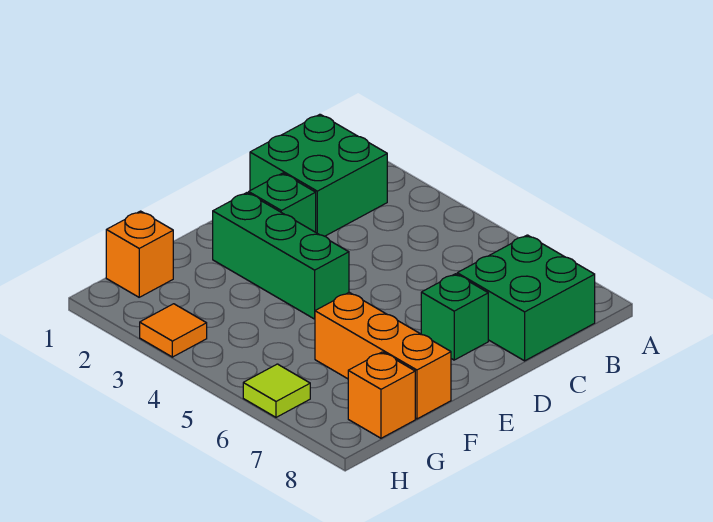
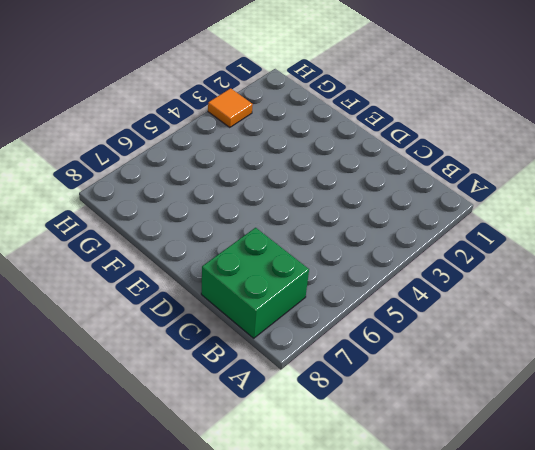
none -> green 2x2 brick [250,114,387,236]
none -> green 1x1 brick [249,173,316,232]

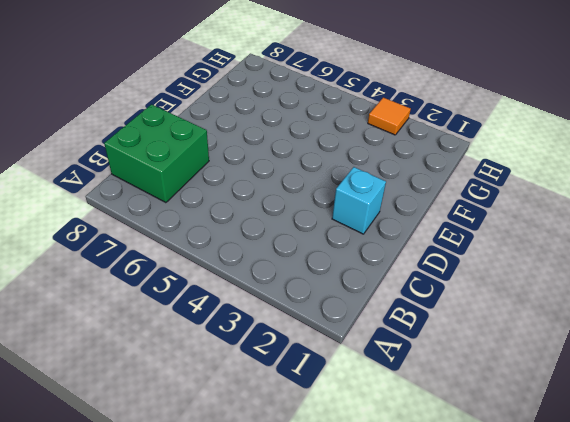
cyan 1x1 brick [332,167,386,234] -> green 1x1 brick [249,173,316,232]
none -> green 2x2 brick [250,114,387,236]
none -> green 1x1 brick [421,274,488,360]

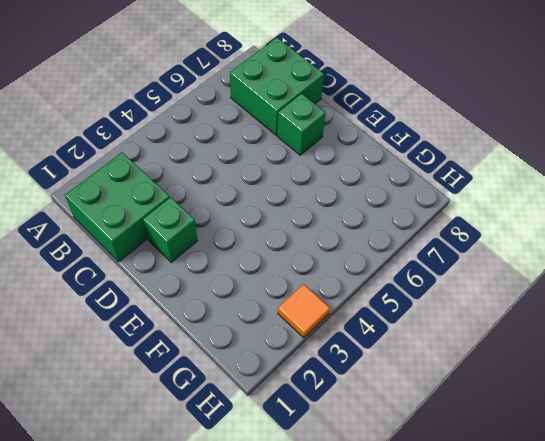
none -> green 1x3 brick [213,193,349,319]
none -> orange 1x3 brick [315,292,451,419]

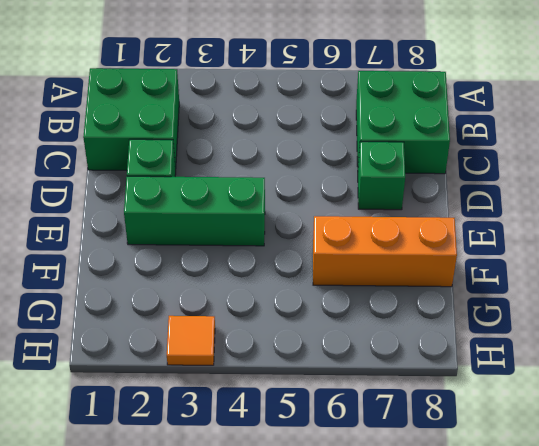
none -> orange 1x1 brick [106,211,173,297]
none -> orange 1x1 brick [348,352,415,438]

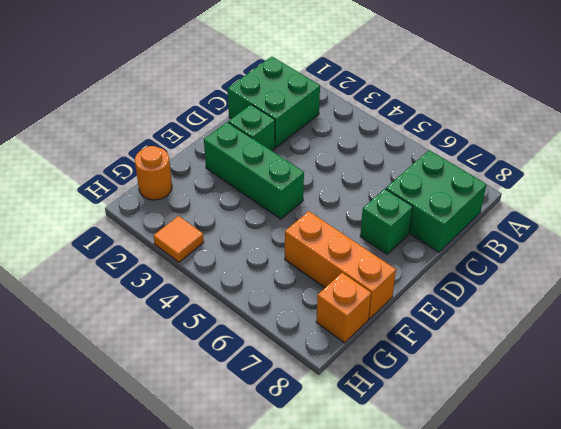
orange 1x1 round brick [135,146,172,200] -> orange 1x1 brick [106,211,173,297]
none -> lime 1x1 tile [243,364,310,417]

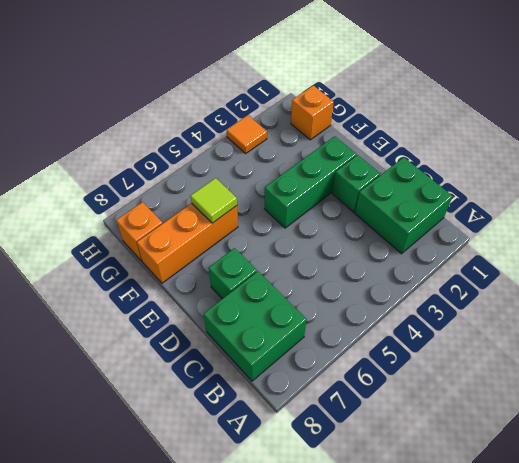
lime 1x1 tile [191,178,237,223] -> lime 1x1 tile moved to [243,364,310,417]

